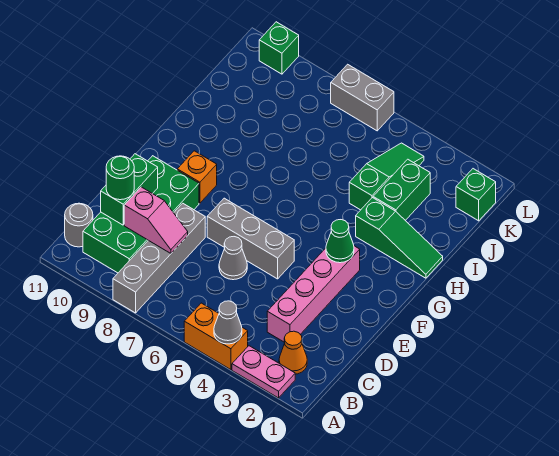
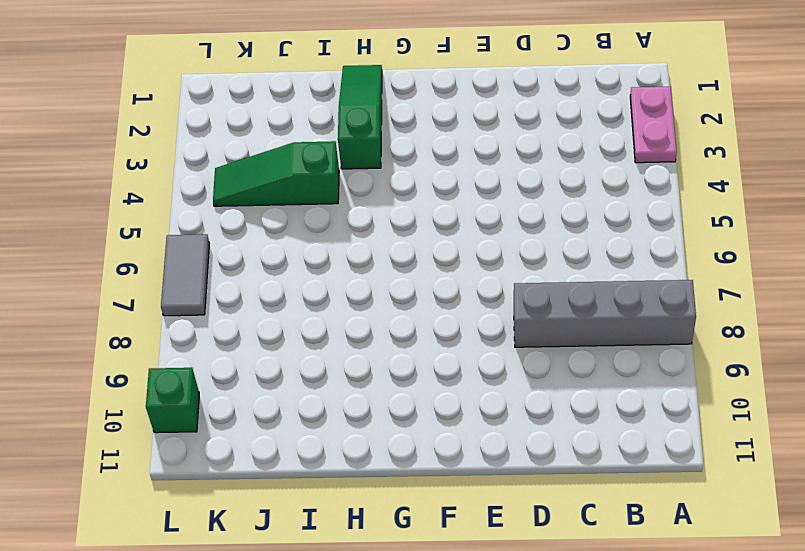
grey 1x2 tile [161,234,209,316] -> grey 1x2 brick [331,64,394,131]
none -> orange 1x2 brick [184,303,248,370]
none -> orange 1x1 cone [279,331,307,374]
none -> green 2x4 brick [83,156,199,273]

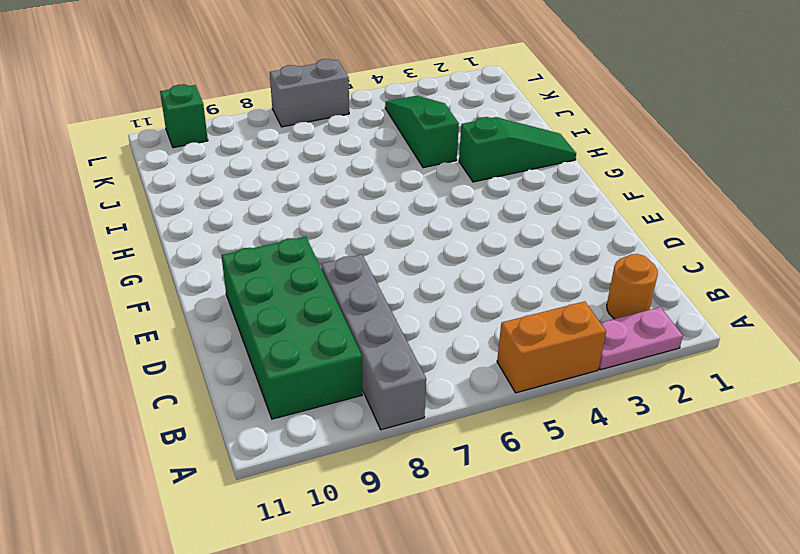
orange 1x1 round brick [607,254,658,319] -> orange 1x1 cone [279,331,307,374]
none -> grey 1x1 round brick [65,203,93,247]
none -> pink 1x4 brick [267,246,360,342]
none -> grey 1x1 cone [219,237,247,280]

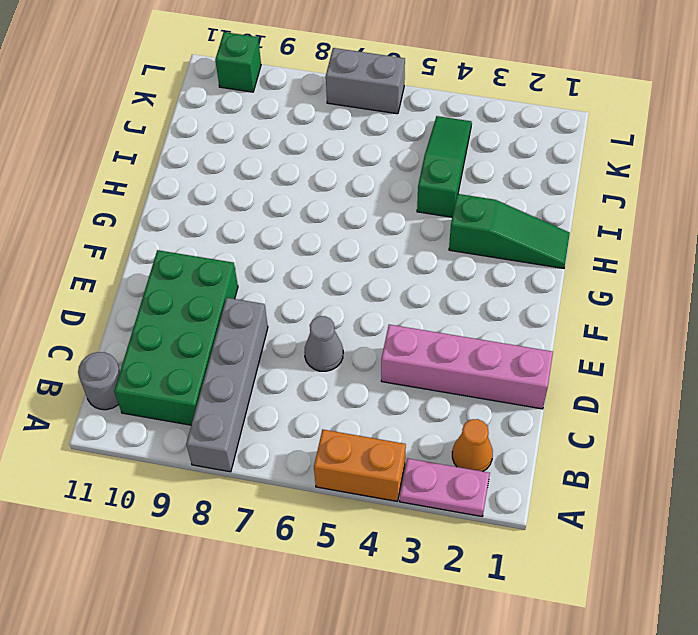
pink 1x4 brick [381,325,553,409] -> pink 1x4 brick turned to [267,246,360,342]
none -> grey 1x3 brick [207,198,294,279]
none -> orange 1x1 brick [177,151,217,203]
none -> green 1x2 brick [373,159,430,221]

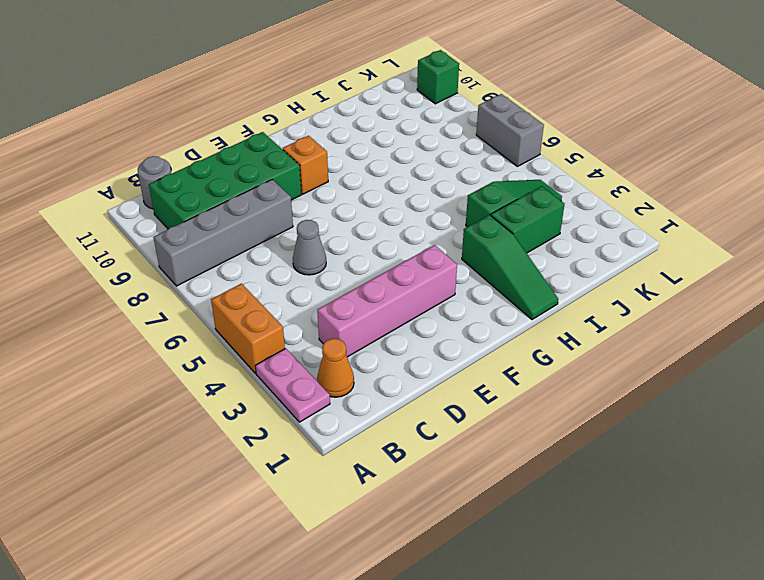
none -> grey 1x3 brick [207,198,294,279]
none -> green 1x1 brick [456,169,496,221]
none -> grey 1x1 cone [214,301,242,344]

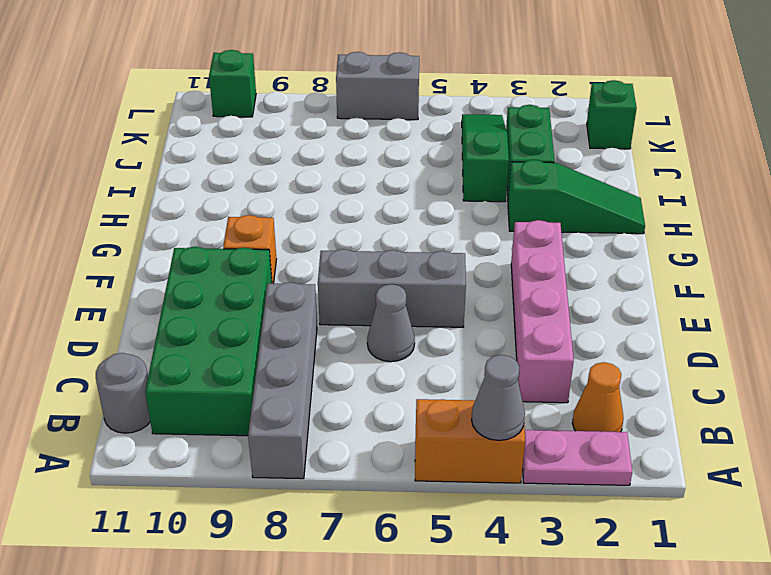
none -> pink 1x2 slope [124,187,188,253]
none -> green 1x2 brick [101,154,158,225]
none -> green 1x1 cone [326,220,354,263]

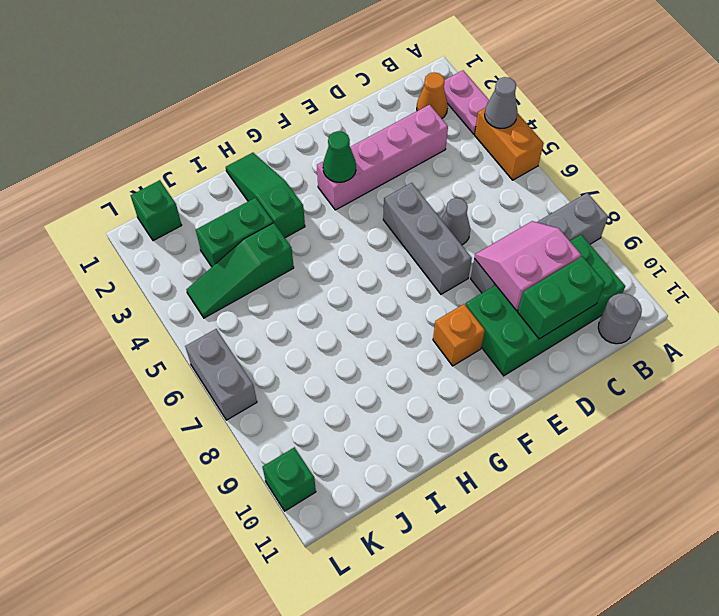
pink 2x2 slope [474,221,581,311] -> pink 1x2 slope [124,187,188,253]
none -> green 1x1 round brick [106,156,134,200]

